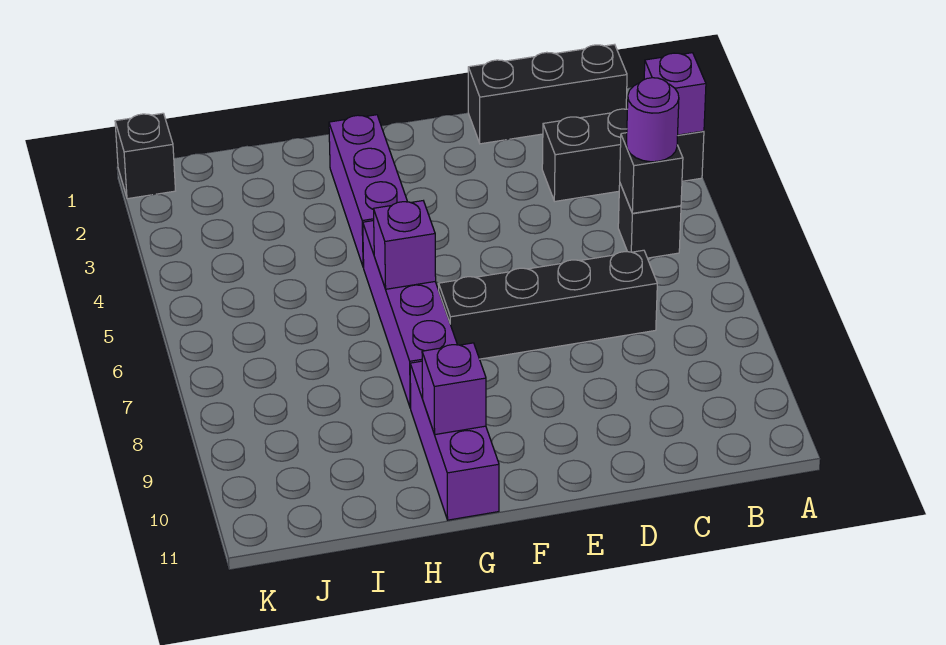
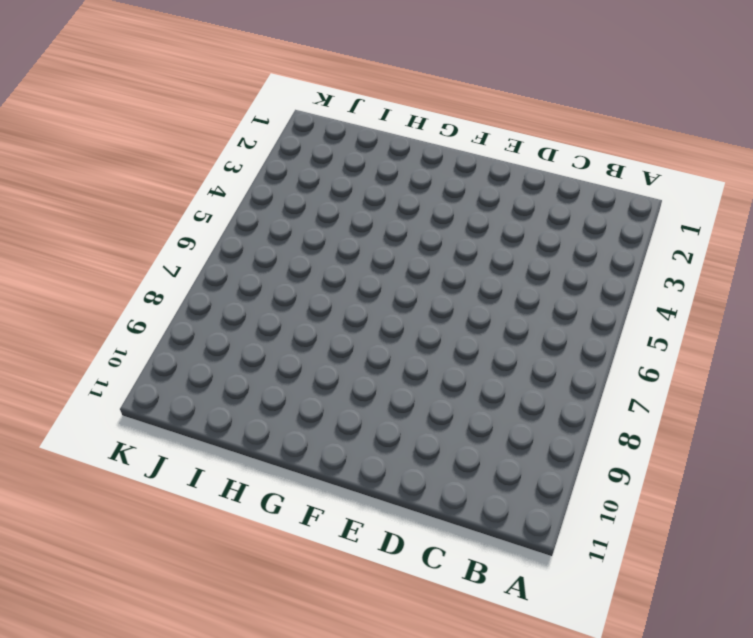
none -> black 1x3 brick [542,109,704,201]
none -> black 1x3 brick [468,44,627,144]
none -> black 1x1 brick [618,184,681,258]

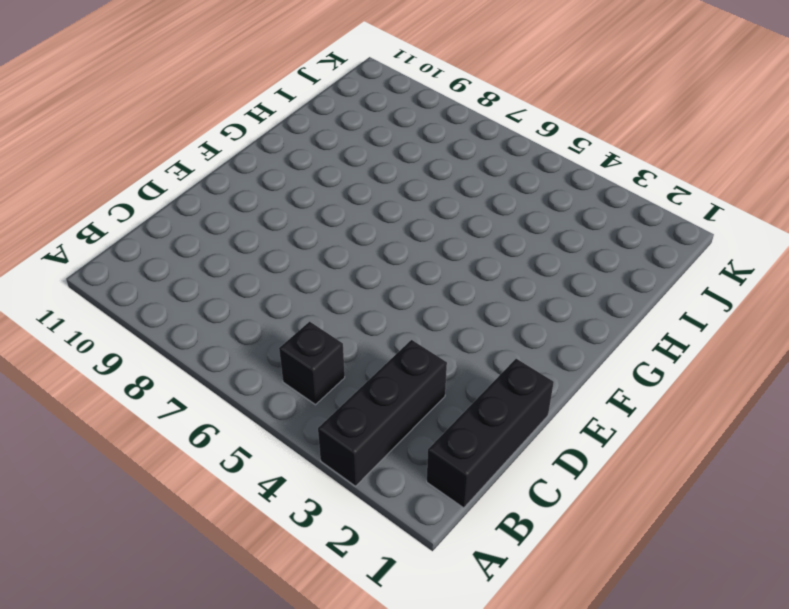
none -> black 1x4 brick [439,250,657,359]
none -> purple 1x3 brick [329,115,407,267]
none -> purple 1x4 brick [363,221,457,408]

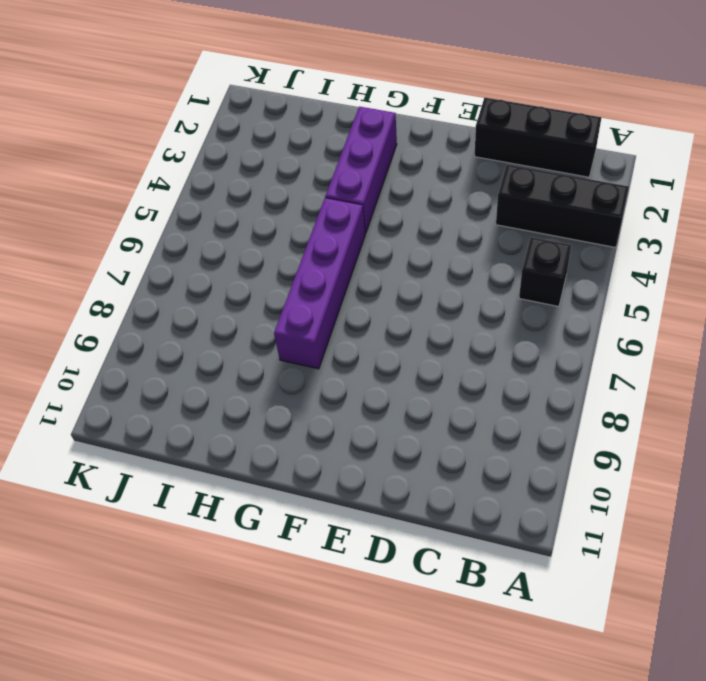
none -> black 1x4 brick [439,250,657,359]
none -> purple 1x3 brick [410,361,499,520]
none -> black 1x1 brick [115,113,175,199]

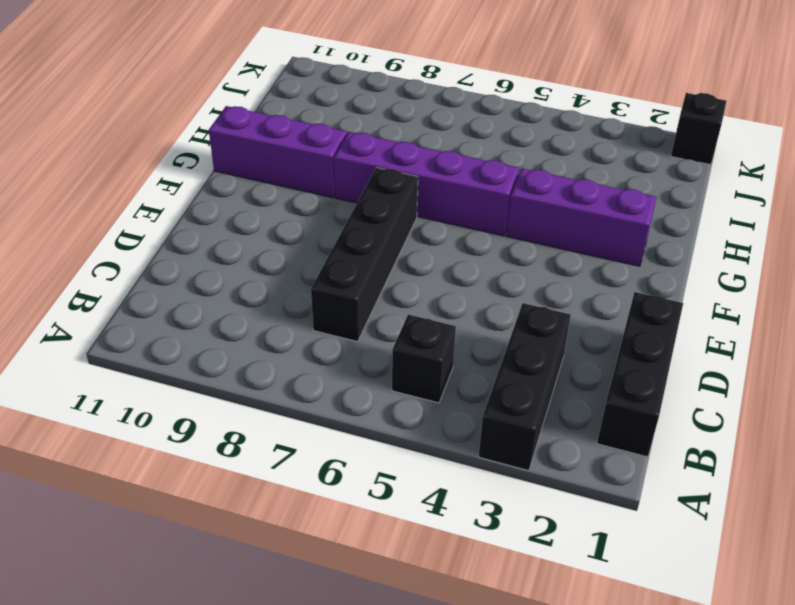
none -> purple 1x1 brick [644,53,706,135]
none -> black 1x1 brick [620,133,683,213]
none -> purple 1x1 brick [374,201,436,289]

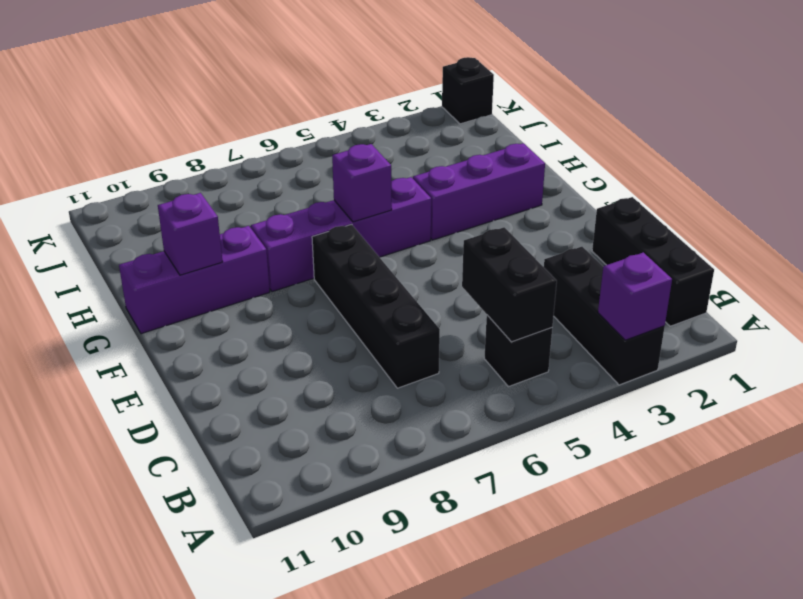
black 1x2 brick [462,227,557,342] -> black 1x1 brick [620,133,683,213]
none -> purple 1x1 round brick [627,78,679,162]

